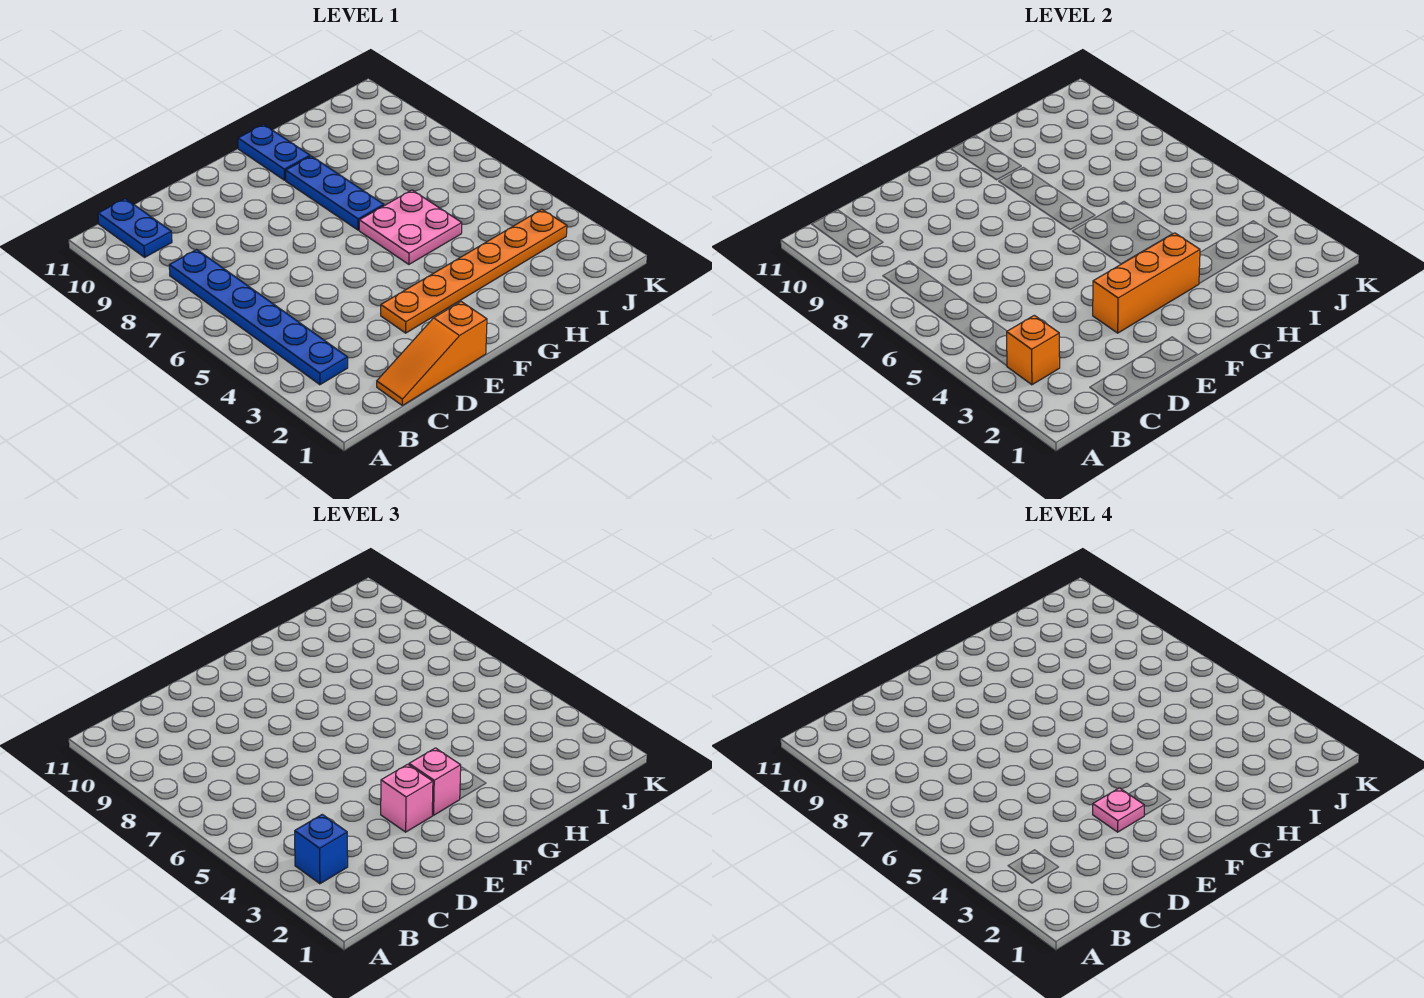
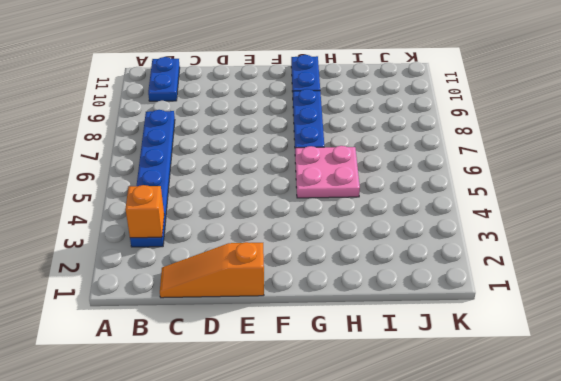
none -> orange 1x6 plate [381,209,567,333]
none -> orange 1x3 brick [1093,233,1200,333]
none -> blue 1x1 brick [295,814,348,884]

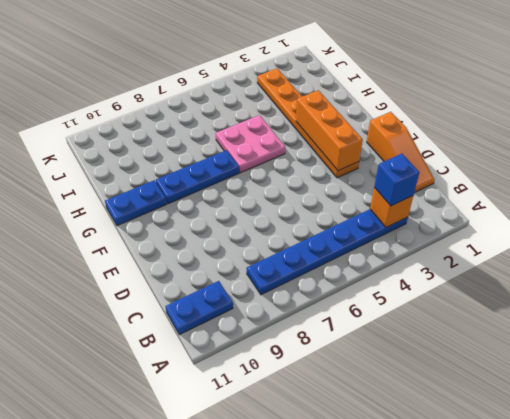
none -> pink 1x1 brick [381,764,433,832]
none -> pink 1x1 brick [409,748,461,815]
none -> pink 1x1 plate [1093,788,1144,832]

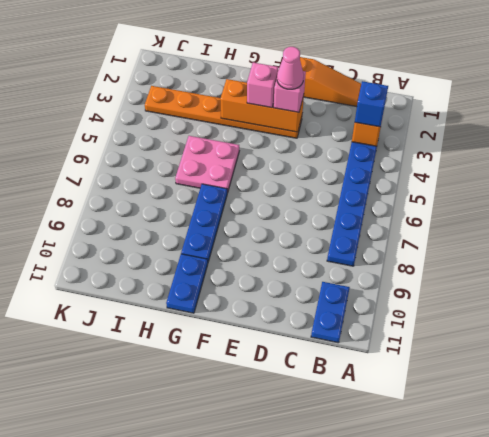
pink 1x1 cone [277,47,304,89] -> pink 1x1 plate [1093,788,1144,832]

